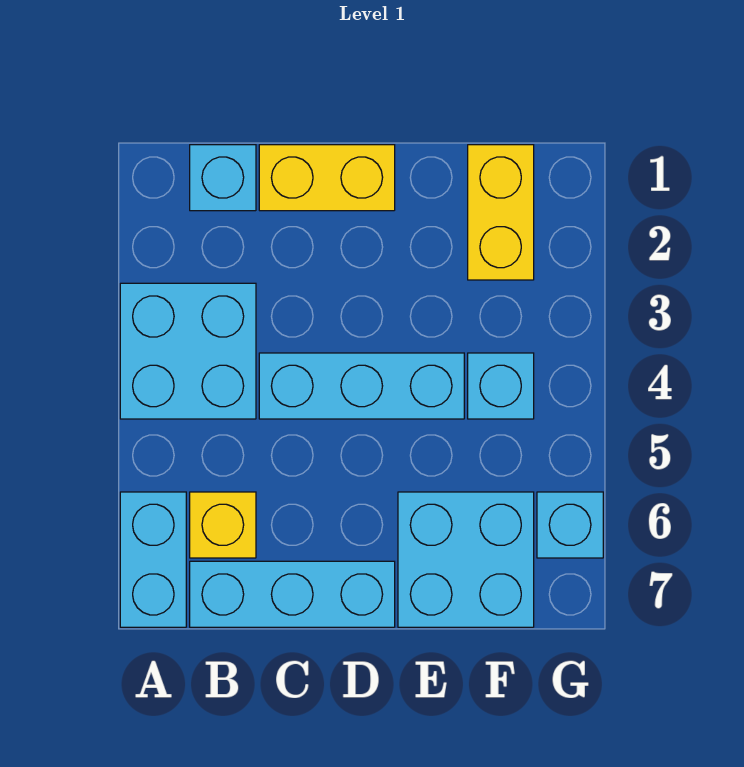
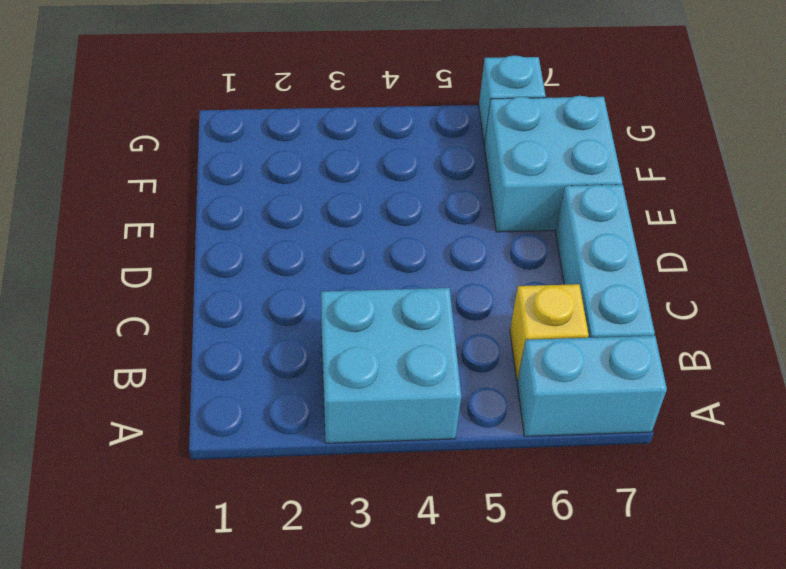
none -> cyan 1x1 brick [190,145,256,211]
none -> yellow 1x2 brick [259,145,395,211]

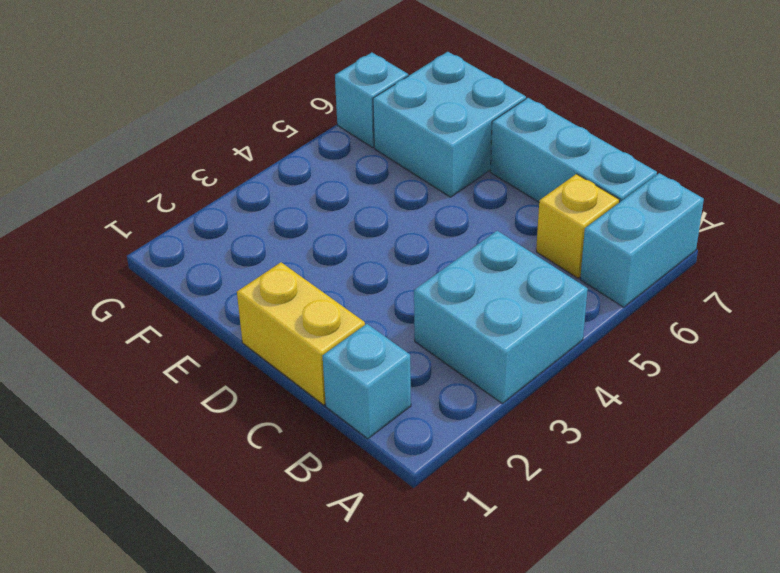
none -> cyan 1x3 brick [259,353,464,419]
none -> yellow 1x2 brick [468,145,534,280]

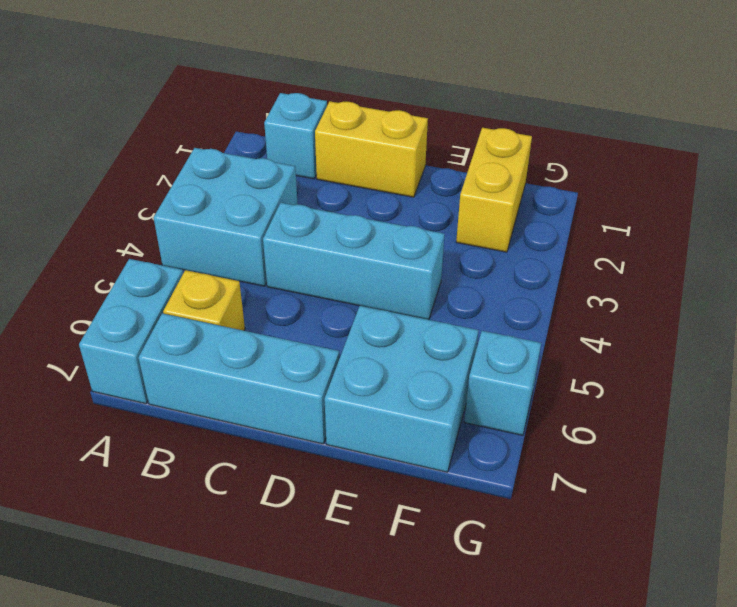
none -> cyan 1x1 brick [468,353,534,419]

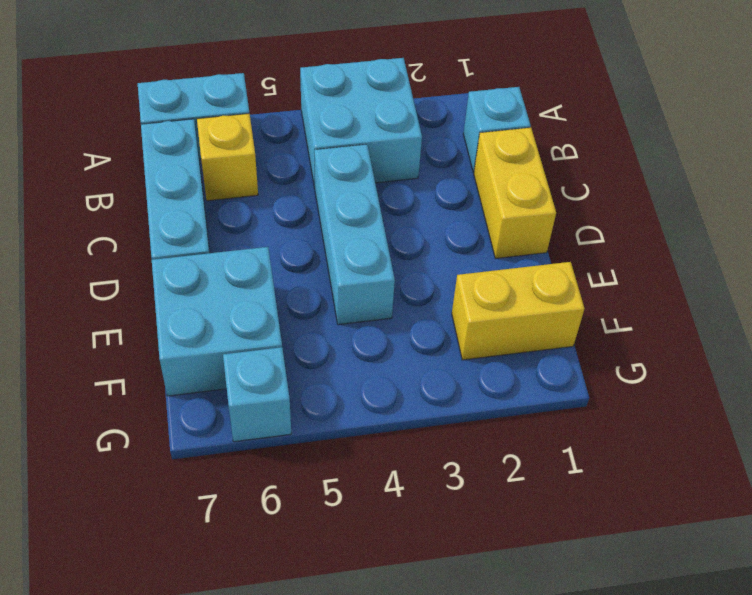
none -> cyan 1x1 brick [468,353,534,419]

